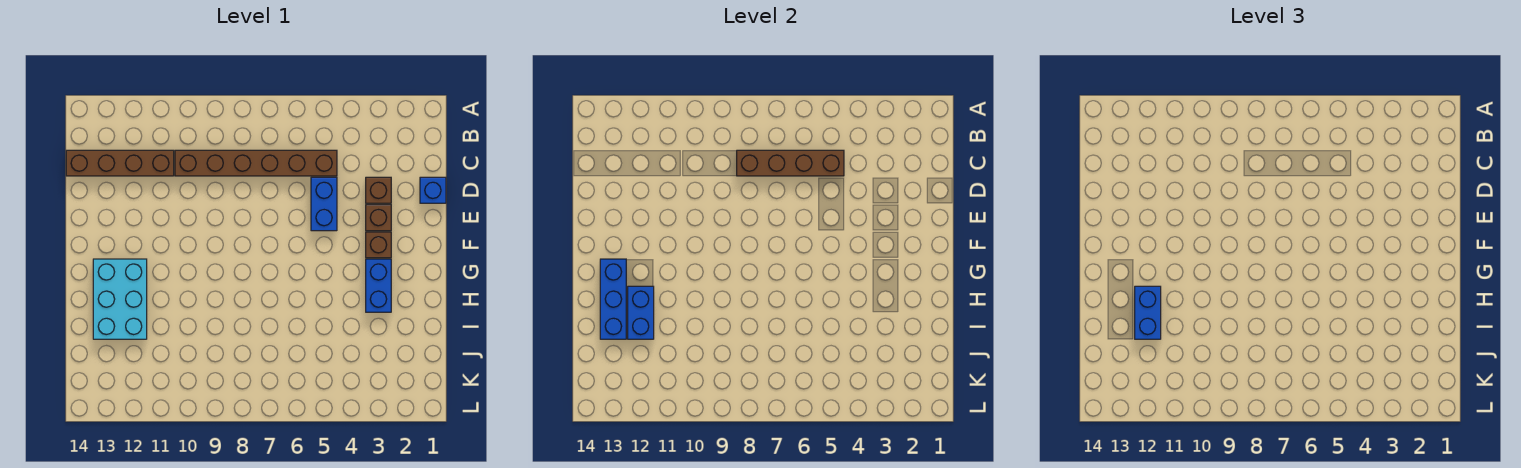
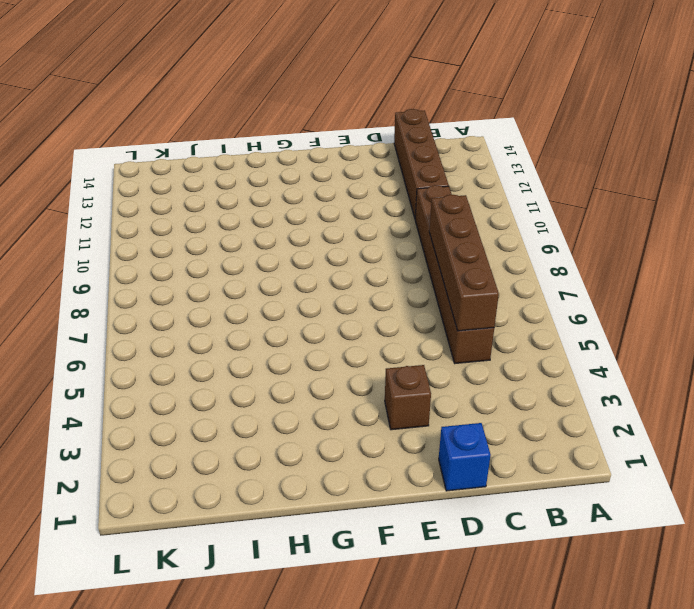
none -> brown 1x1 brick [366,177,391,203]
none -> blue 1x2 brick [311,177,337,231]
none -> brown 1x1 brick [366,232,391,258]

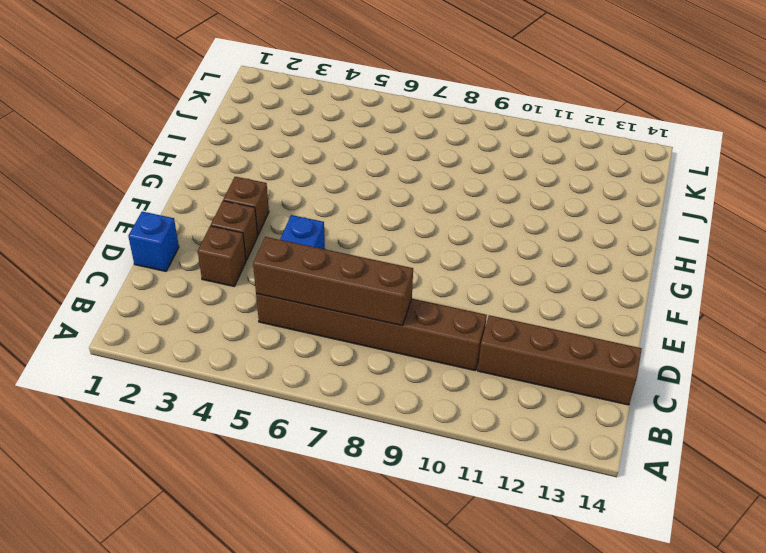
none -> blue 1x2 brick [366,259,391,312]
none -> cyan 2x3 brick [93,259,147,339]
none -> blue 1x3 brick [600,259,626,339]

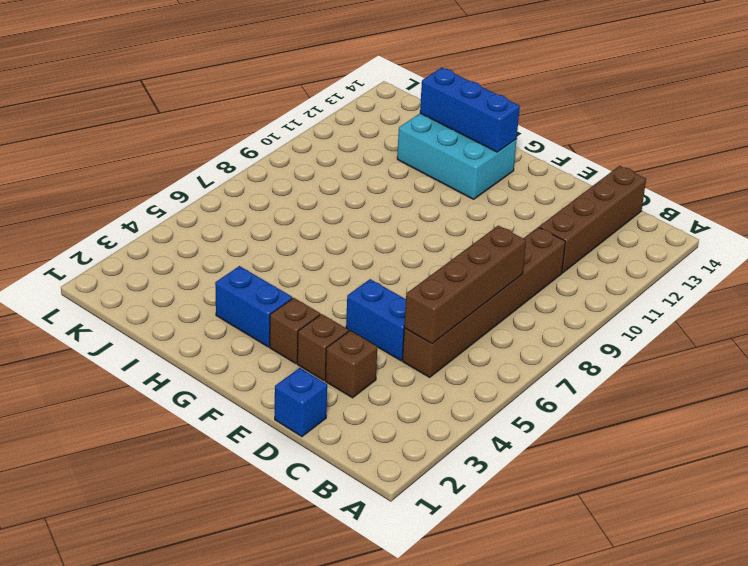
none -> blue 1x2 brick [628,286,654,339]
none -> blue 1x2 brick [1135,286,1161,339]

